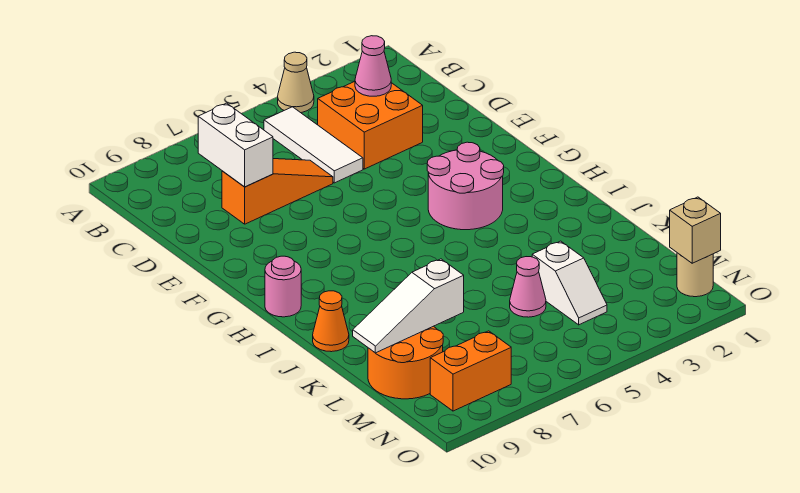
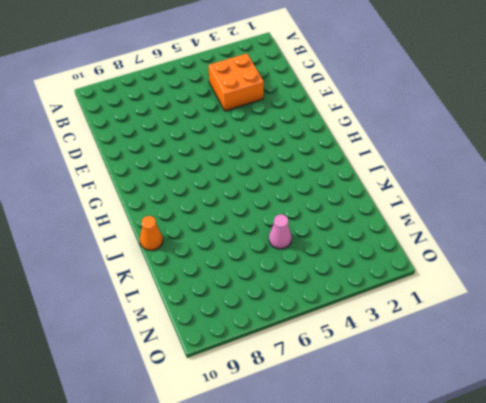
none -> tan 1x1 cone [278,52,314,113]
none -> white 1x3 tile [264,107,363,183]
none -> orange 1x3 slope [222,159,333,224]

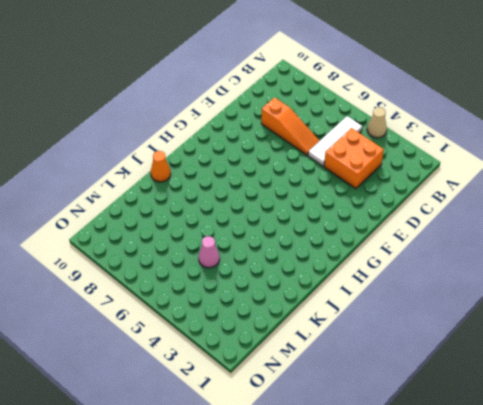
none -> pink 2x2 round brick [427,142,504,230]
none -> pink 1x1 round brick [265,256,301,317]
none -> white 1x2 slope [532,241,607,325]

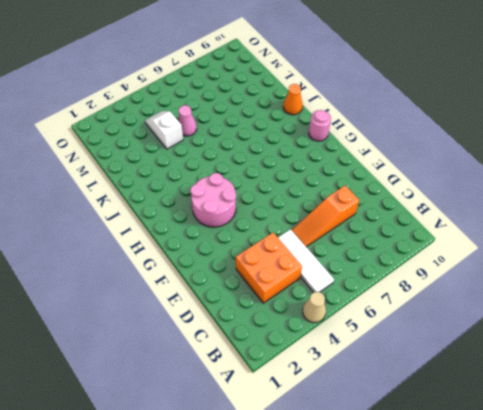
none -> orange 2x2 round brick [368,326,443,399]
none -> tan 1x1 round brick [677,253,713,297]
none -> orange 1x2 brick [430,331,511,411]

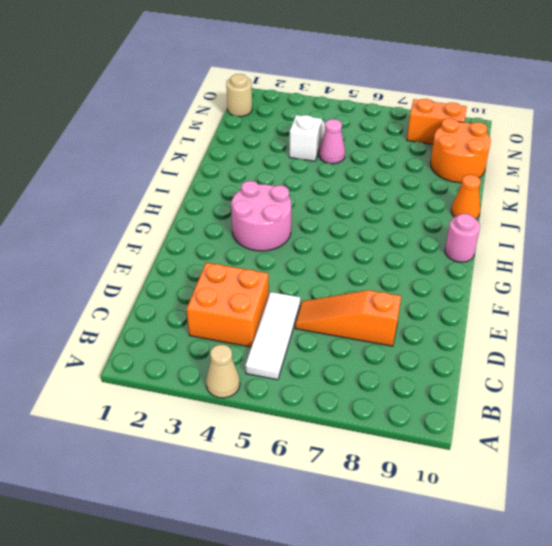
none -> pink 1x1 cone [355,36,391,96]
none -> white 1x2 brick [198,103,273,187]
none -> white 1x3 slope [353,259,464,353]

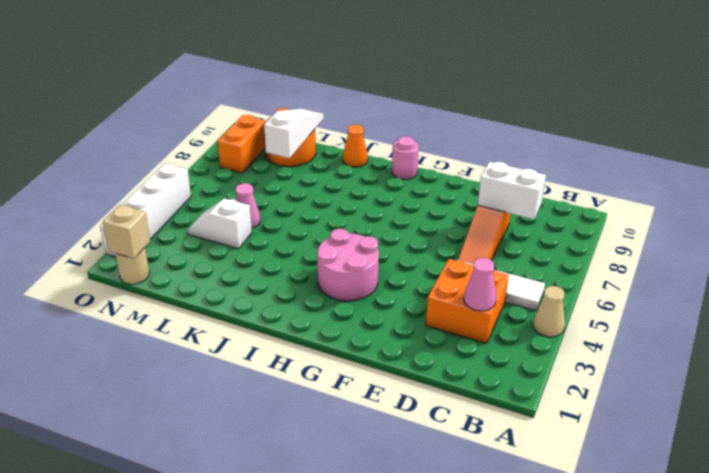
white 1x4 brick [100,163,191,257] -> none

